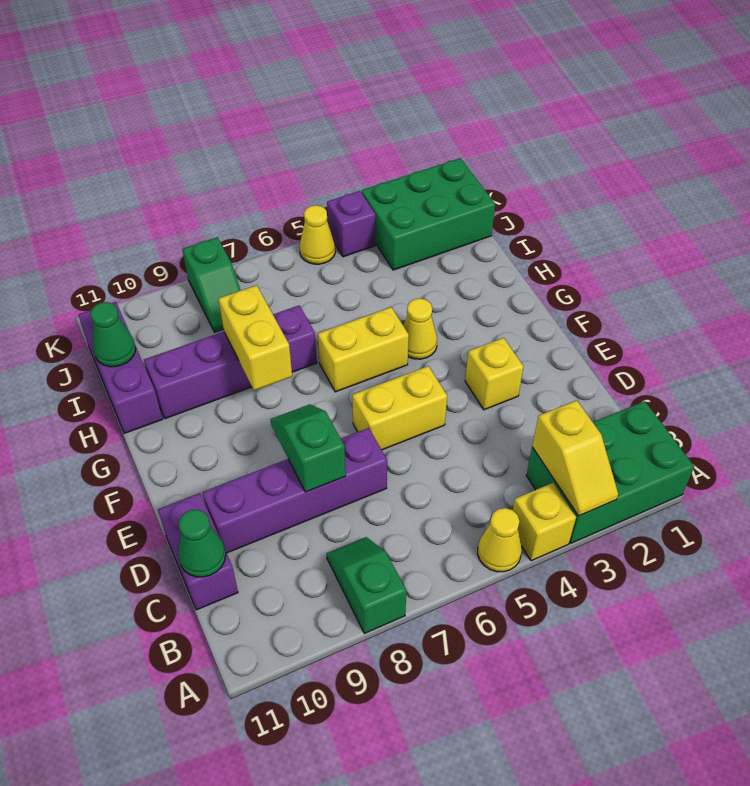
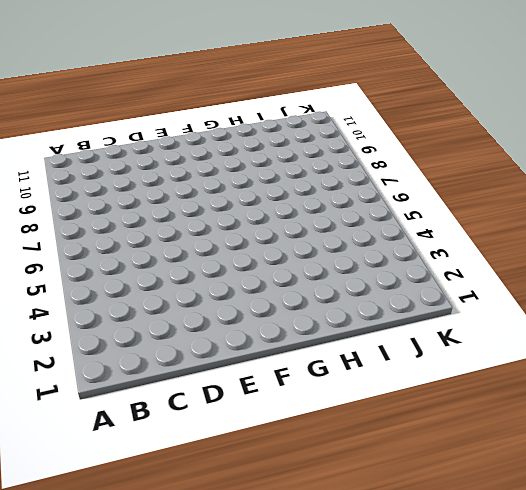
none -> green 2x3 brick [526,401,694,543]
none -> yellow 1x1 brick [513,483,576,561]
none -> yellow 1x1 cone [478,508,522,572]

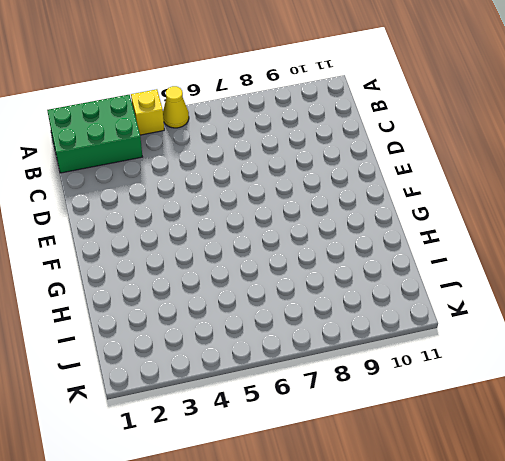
none -> green 1x2 slope [327,537,407,633]
none -> purple 1x2 brick [158,493,238,610]
none -> purple 1x4 brick [202,428,387,553]

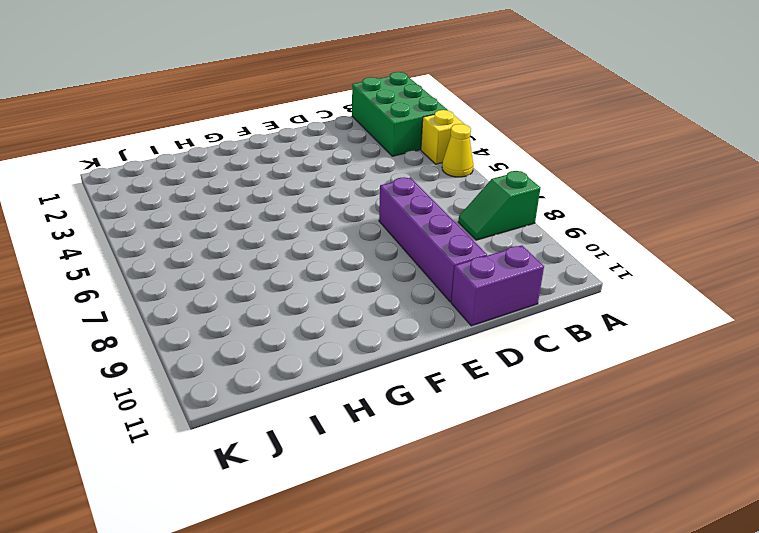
none -> yellow 1x1 brick [465,338,524,410]
none -> yellow 1x2 brick [352,366,447,450]
none -> yellow 1x1 cone [403,298,437,359]

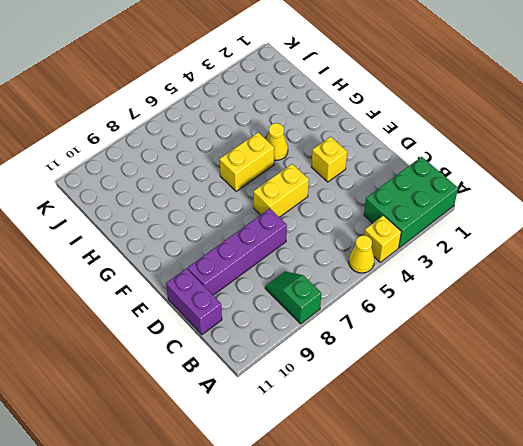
none -> purple 1x4 brick [144,306,317,419]
none -> purple 1x3 brick [78,302,162,434]
none -> green 2x3 brick [362,158,495,270]

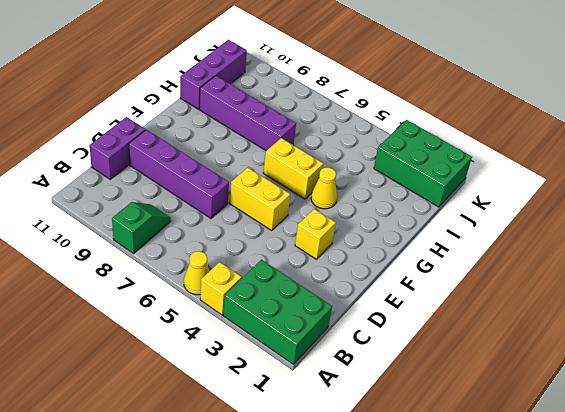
none -> green 1x2 slope [182,237,241,332]
none -> purple 1x1 brick [327,191,375,257]
none -> yellow 1x1 cone [300,205,335,264]

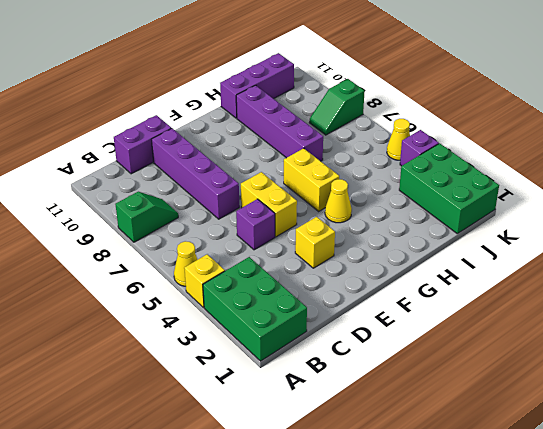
purple 1x1 brick [236,199,275,250] -> none
none -> yellow 1x2 slope [532,400,618,516]
none -> green 1x1 cone [178,509,226,577]
none -> green 1x2 slope [270,404,346,492]

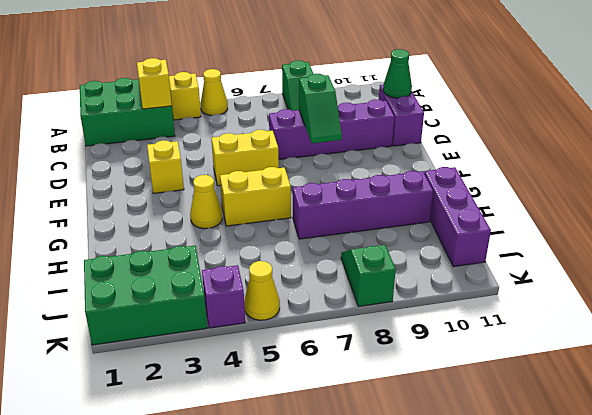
none -> yellow 1x2 brick [218,285,292,390]
none -> green 1x1 cone [91,302,136,367]

